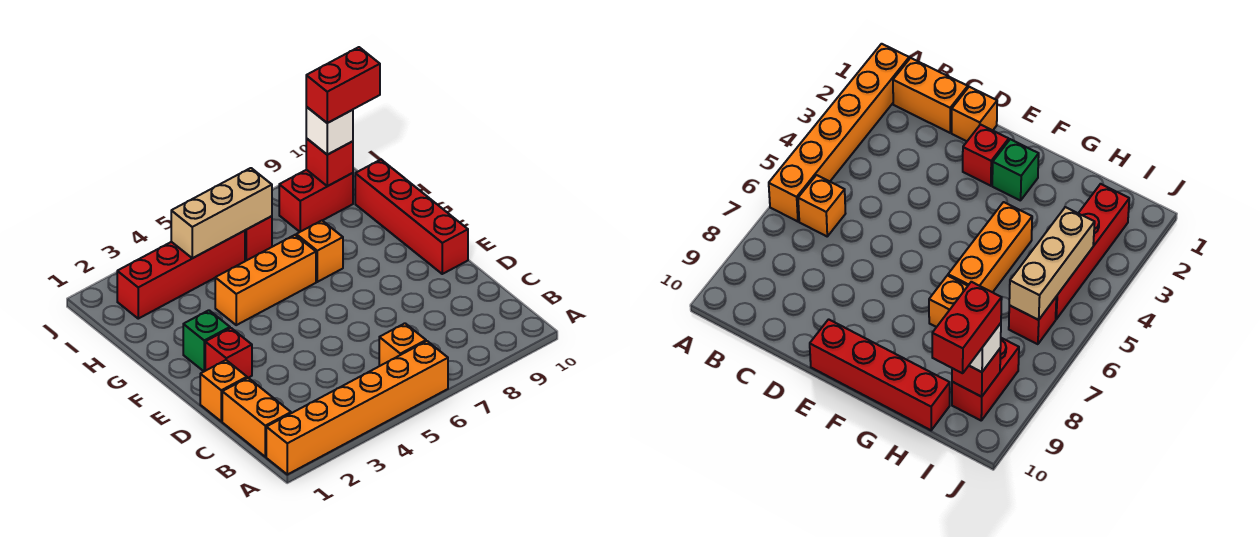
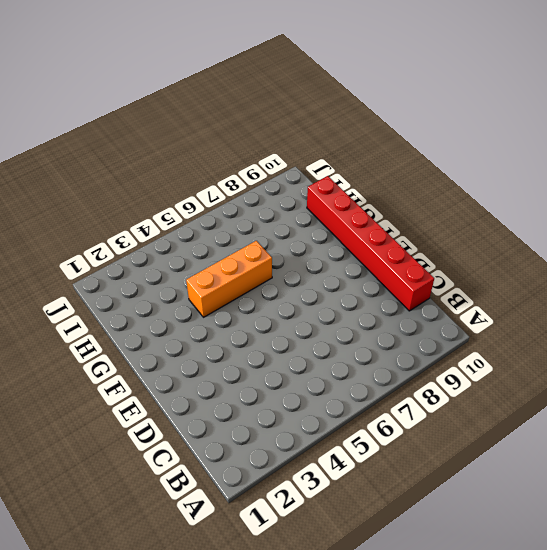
red 1x6 brick [307,176,434,311] -> red 1x4 brick [355,160,468,274]
none -> orange 1x6 brick [266,341,448,475]
none -> orange 1x2 brick [222,378,291,457]
none -> orange 1x1 brick [379,323,426,366]

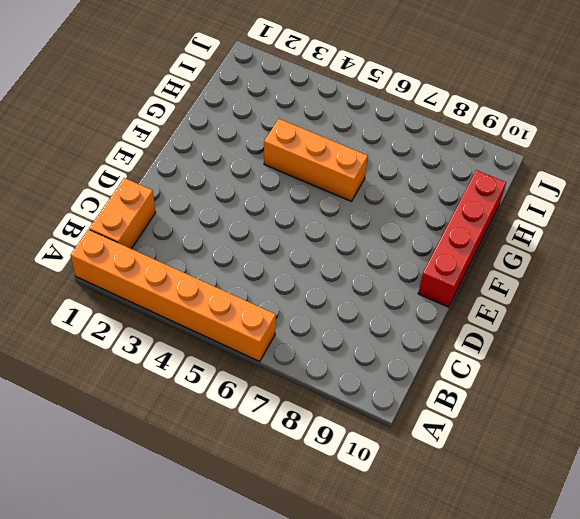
none -> orange 1x1 brick [379,323,426,366]
none -> orange 1x1 brick [200,360,247,421]
none -> red 1x1 brick [205,328,252,378]

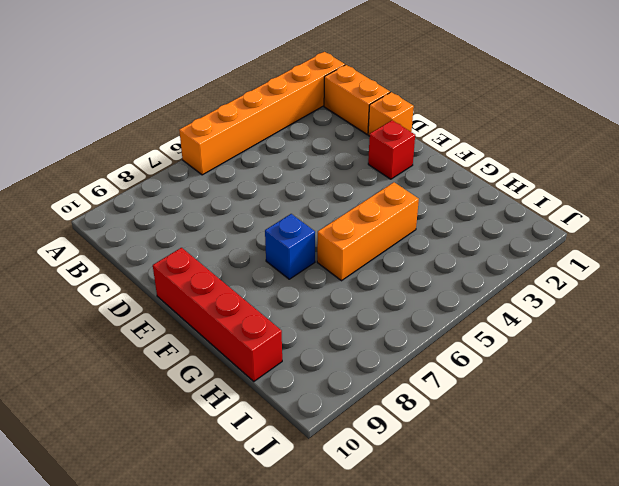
blue 1x1 brick [265,214,315,279] -> none
none -> orange 1x1 brick [379,323,426,366]
none -> green 1x1 brick [183,310,230,371]
none -> orange 1x1 brick [296,221,343,282]

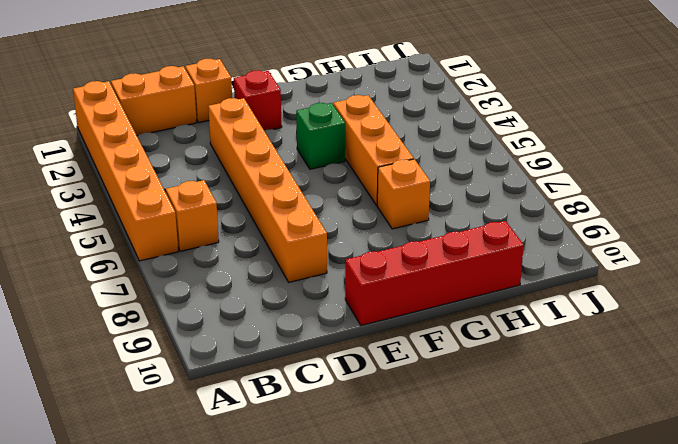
orange 1x6 brick [208,98,327,282] -> none
green 1x1 brick [296,103,345,169] -> green 1x1 brick moved to [183,310,230,371]
none -> red 1x4 brick [117,231,245,319]
none -> red 1x1 brick [245,216,272,261]
none -> red 1x2 brick [279,170,353,232]

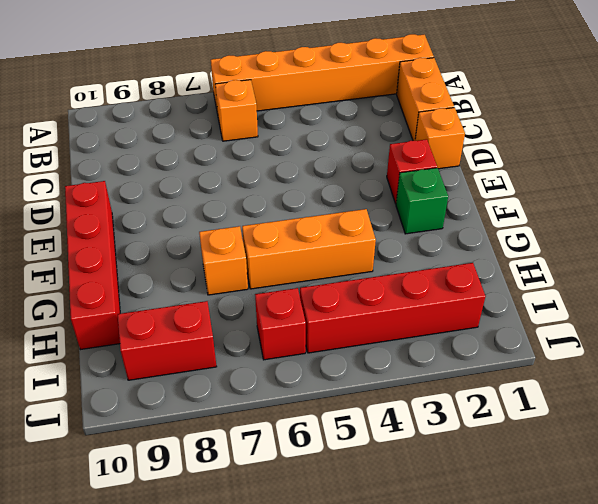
none -> tan 1x3 brick [171,168,272,258]
none -> red 1x1 brick [306,138,353,186]
none -> white 1x1 brick [306,107,353,155]

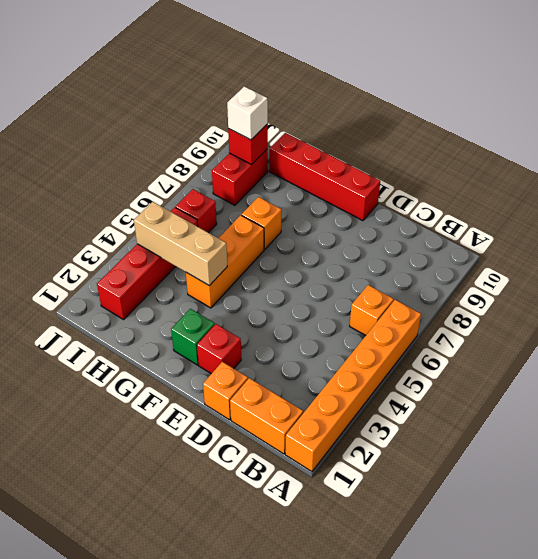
tan 1x3 brick [134,202,227,286] -> tan 1x3 brick turned to [171,168,272,258]
none -> red 1x2 brick [306,47,380,123]

